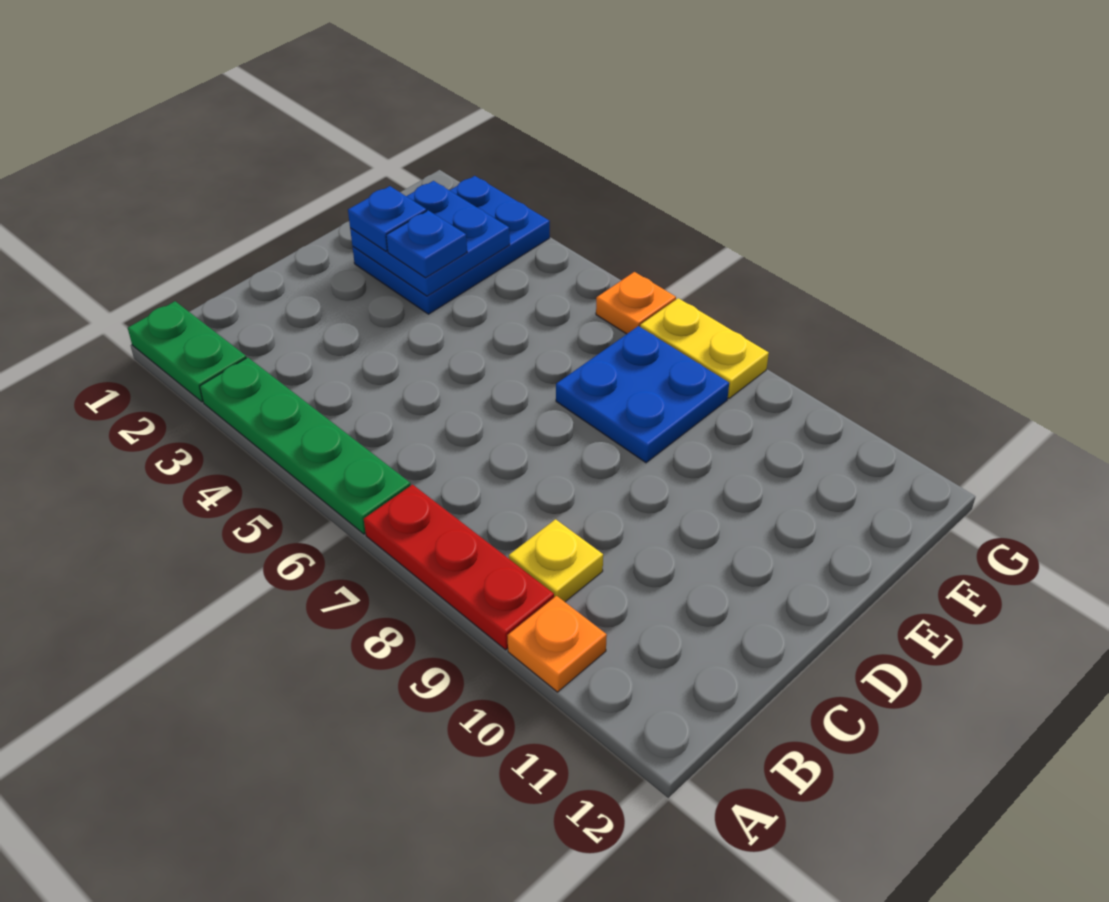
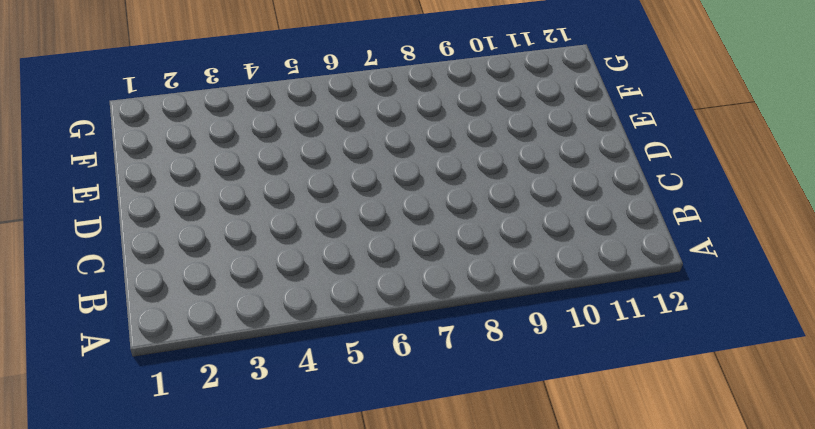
none -> green 1x2 plate [128,301,246,402]
none -> green 1x4 plate [200,357,411,534]
none -> red 1x3 plate [364,485,554,650]

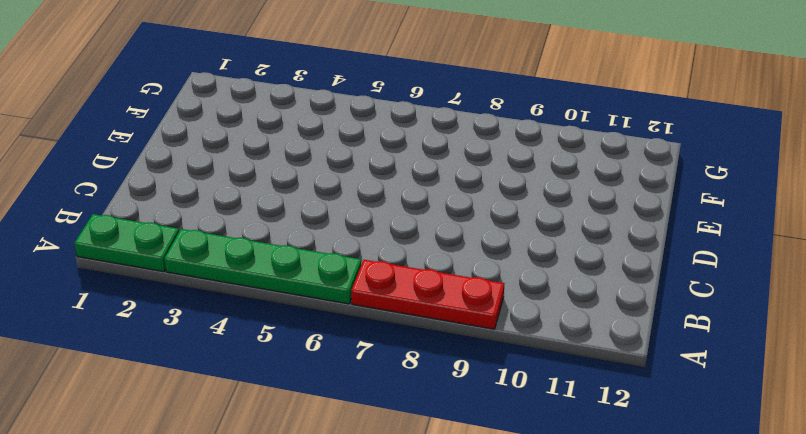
none -> orange 1x1 plate [507,596,607,692]
none -> yellow 1x1 plate [509,519,603,602]
none -> blue 2x3 plate [353,176,550,314]

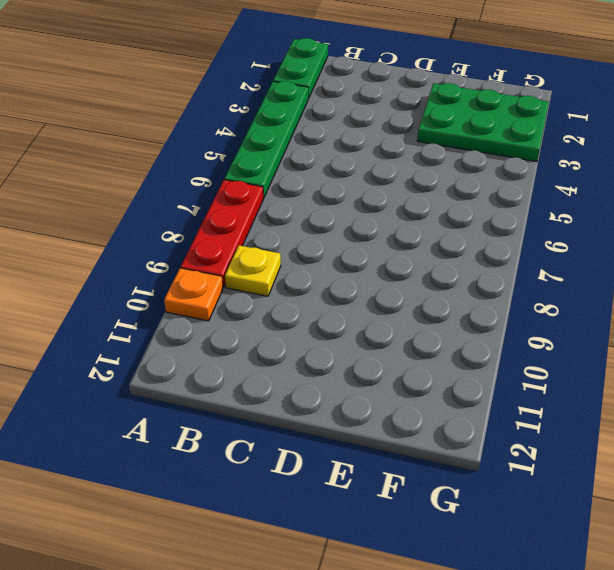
green 2x3 plate [417,83,549,162] -> blue 2x3 plate [353,176,550,314]
none -> blue 2x2 plate [556,326,729,463]
none -> orange 1x1 plate [596,272,676,334]
none -> yellow 1x2 plate [640,298,769,398]

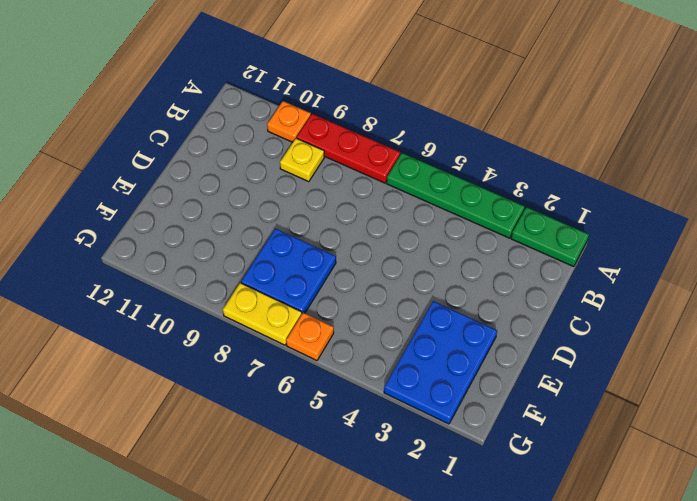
none -> blue 2x2 plate [350,181,510,296]
none -> blue 1x1 plate [348,186,426,252]
none -> blue 1x1 plate [386,210,467,278]

